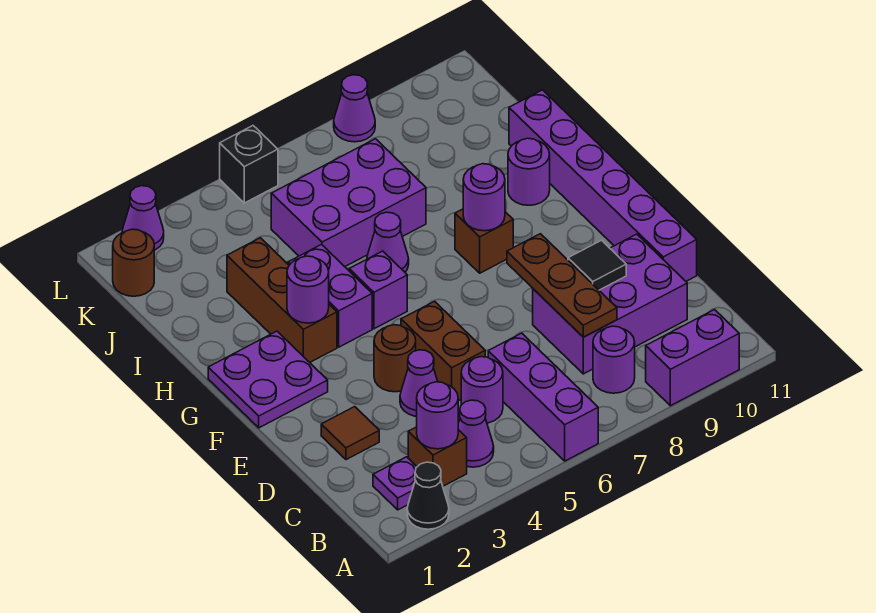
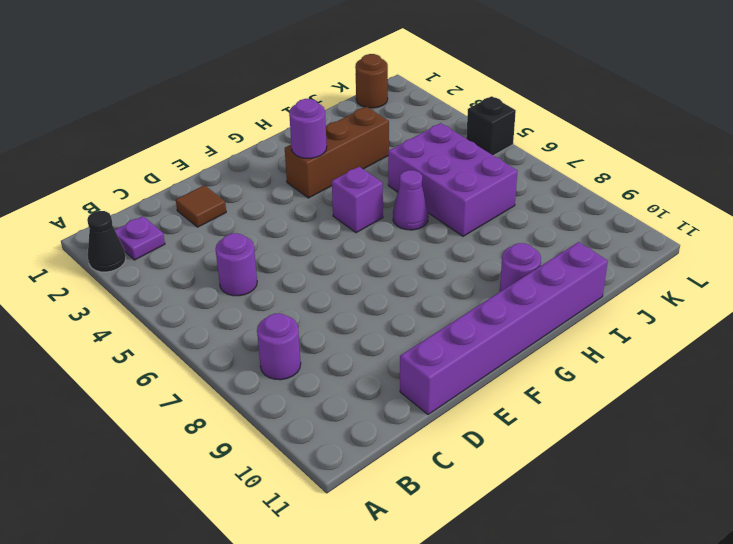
none -> purple 1x3 brick [488,333,598,461]
none -> purple 1x2 brick [646,310,739,406]
none -> brown 1x1 brick [408,427,467,486]
none -> purple 1x1 cone [458,400,494,467]

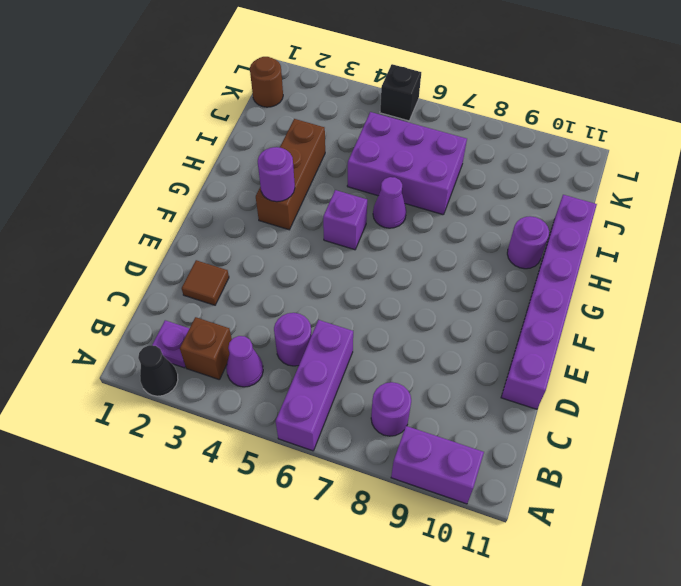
none -> purple 2x3 brick [533,234,687,374]
none -> purple 1x1 cone [400,350,438,416]
none -> brown 1x2 brick [401,301,485,401]
none -> brown 1x1 round brick [374,325,416,392]

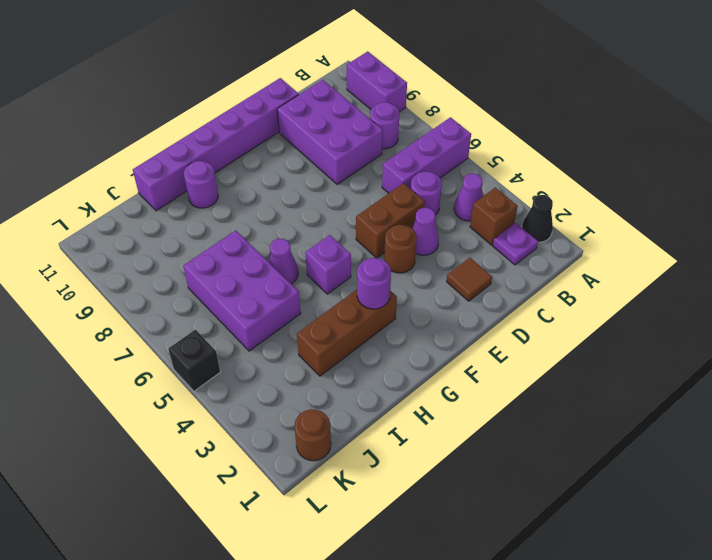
none -> purple 2x2 plate [208,331,328,428]
none -> purple 1x2 brick [288,245,372,347]
none -> brown 1x1 brick [455,209,513,273]
none -> purple 1x1 cone [122,186,164,250]

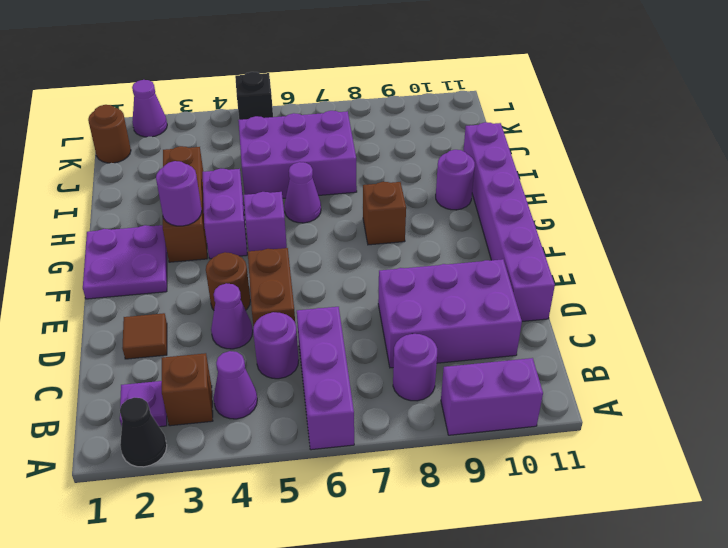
none -> purple 1x1 cone [334,75,375,142]
none -> purple 1x1 round brick [417,382,458,449]
none -> brown 1x3 plate [507,234,617,337]
none -> black 1x1 tile [568,240,626,290]

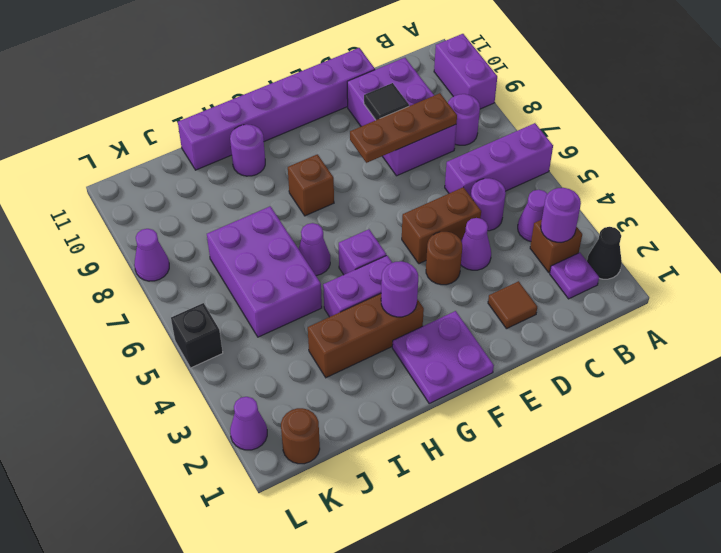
none -> purple 1x1 round brick [463,164,505,231]

